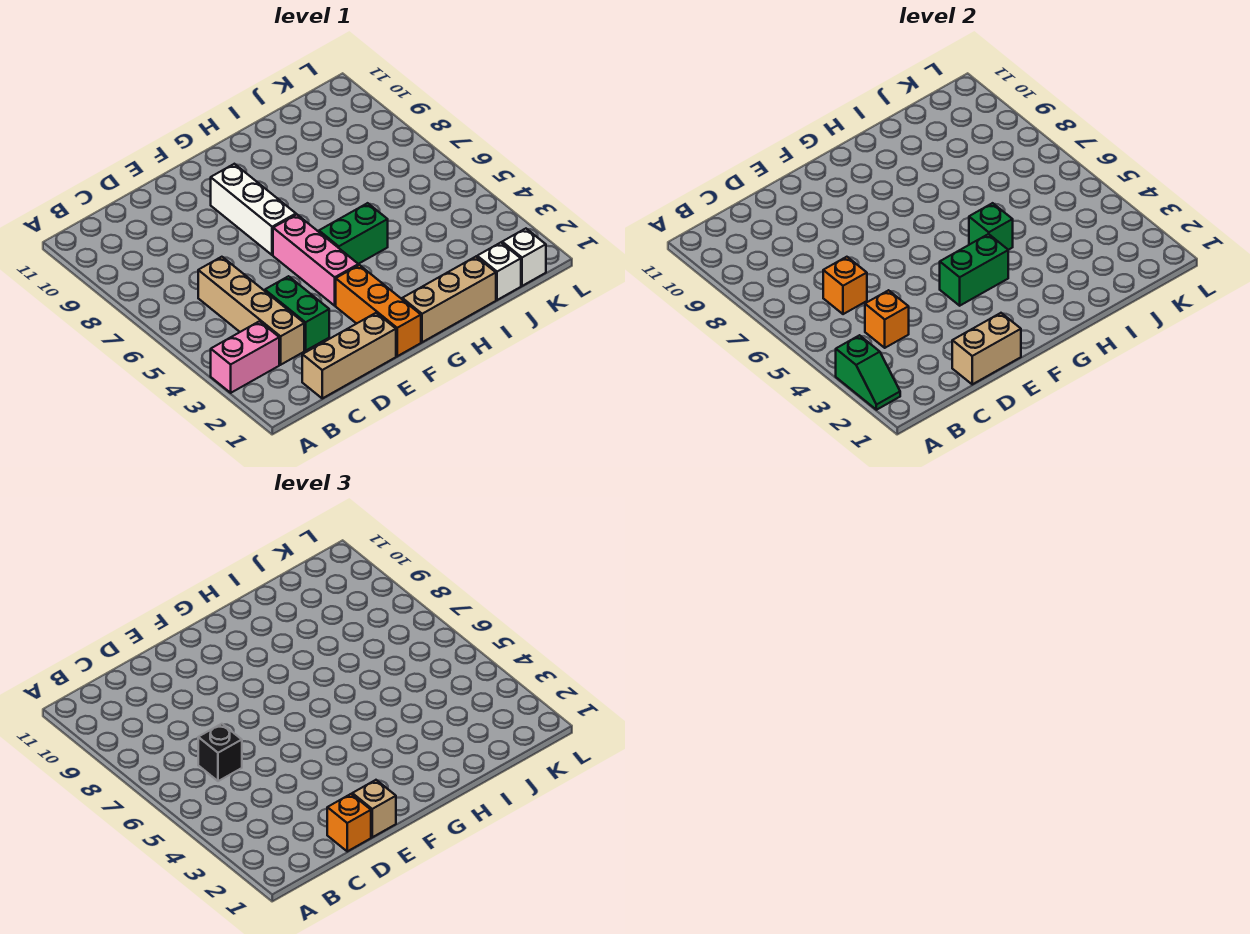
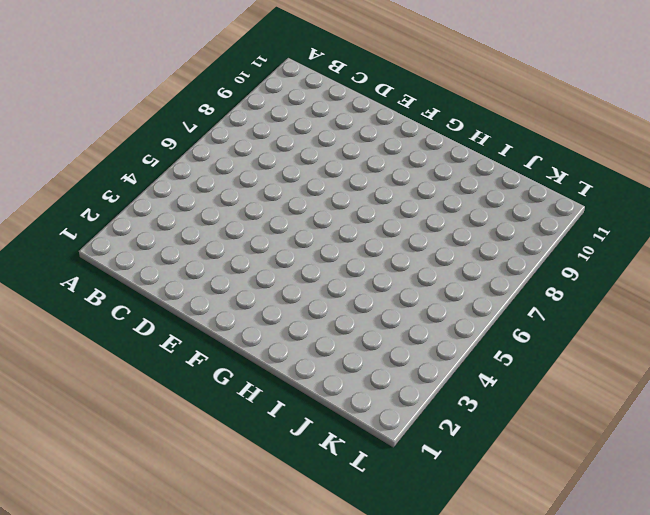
none -> pink 1x2 brick [211,321,279,393]
none -> tan 1x3 brick [302,313,396,398]
none -> tan 1x4 brick [198,257,304,365]

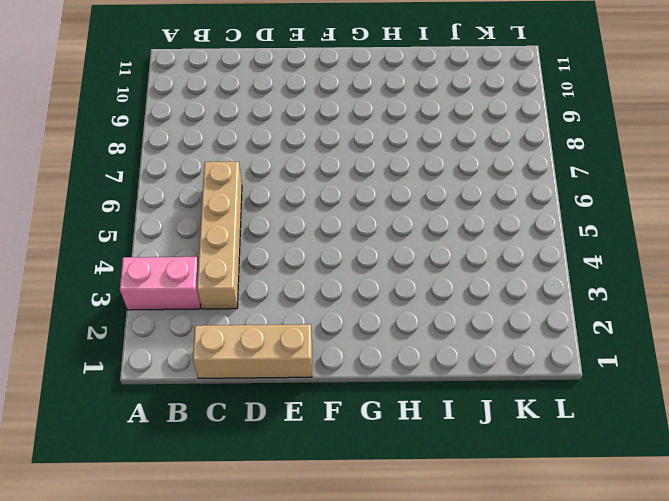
none -> green 1x2 brick [265,276,329,351]
none -> orange 1x3 brick [336,265,421,356]
none -> pink 1x3 brick [273,215,358,306]

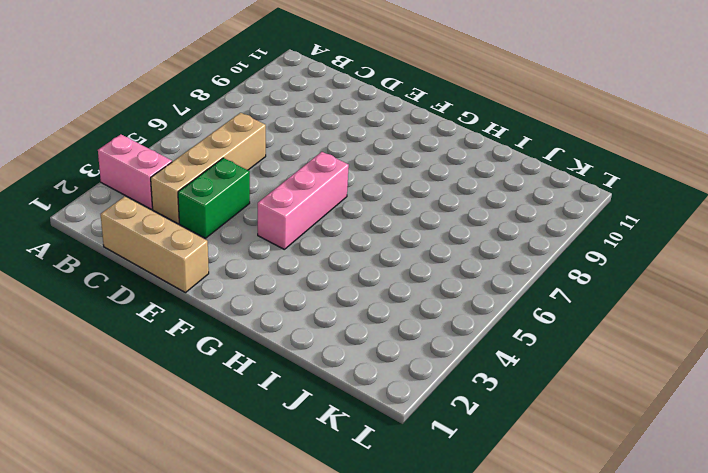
none -> orange 1x3 brick [336,265,421,356]
none -> white 1x3 brick [211,164,296,255]
none -> tan 1x3 brick [402,257,496,342]

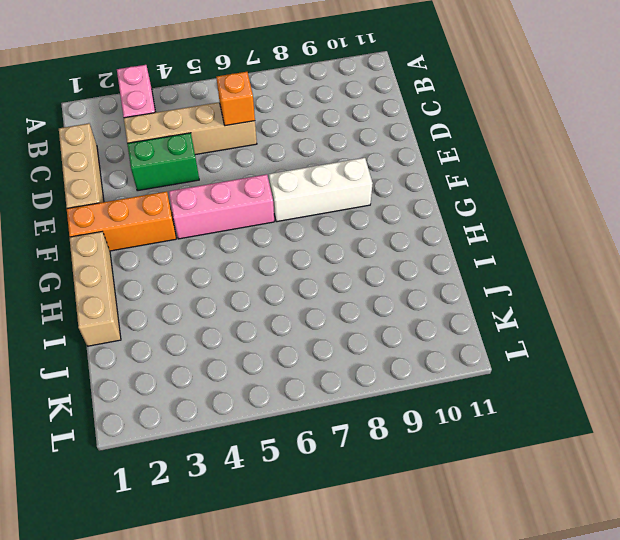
none -> green 1x2 brick [319,203,388,264]
none -> white 1x1 brick [477,243,521,300]
none -> white 1x1 brick [502,229,546,286]

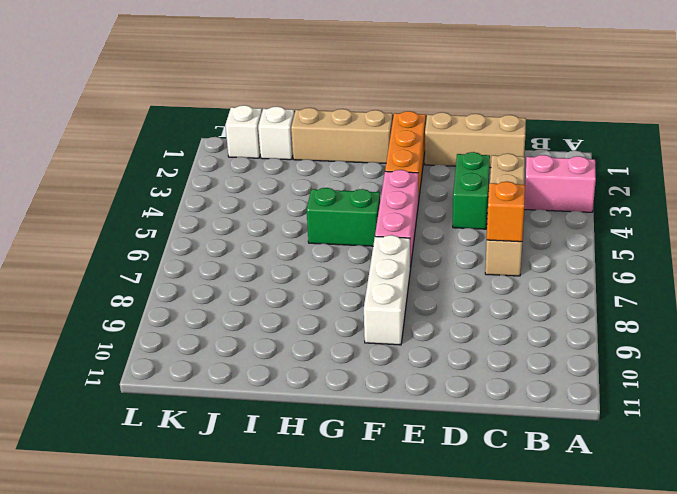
none -> green 1x2 slope [836,335,900,410]
none -> orange 1x1 brick [865,290,909,348]
none -> tan 1x2 brick [952,313,1021,384]

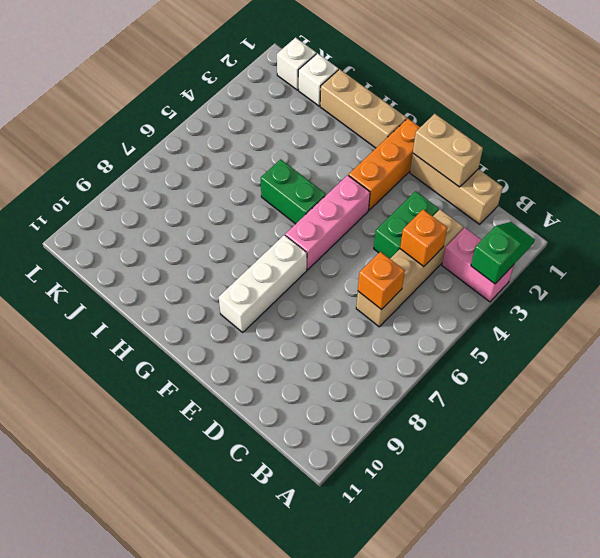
none -> green 1x2 brick [940,234,1008,306]
none -> green 1x1 brick [969,203,1013,250]
none -> black 1x1 brick [198,724,242,781]

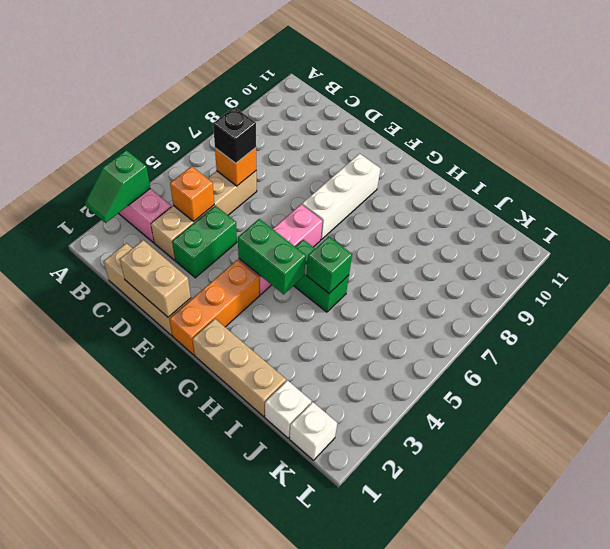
none -> orange 1x1 brick [327,794,371,851]
none -> tan 1x1 brick [352,780,396,837]

